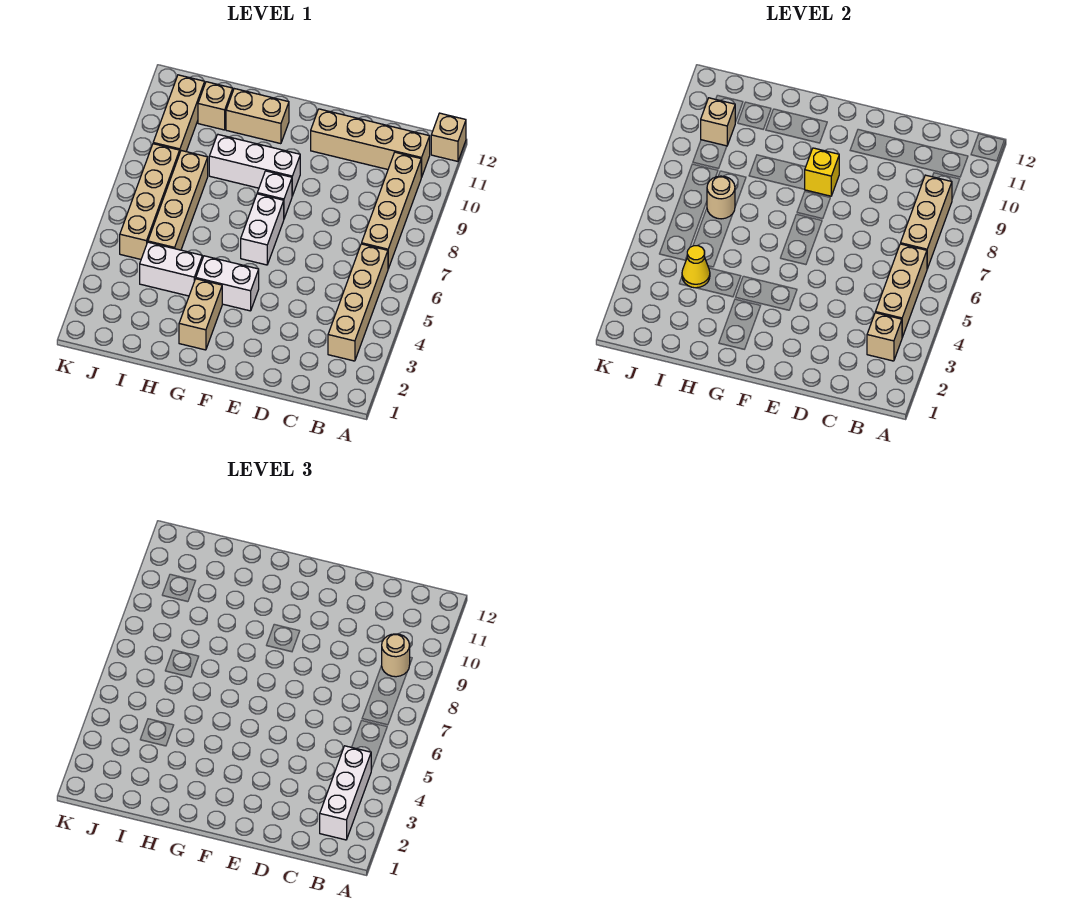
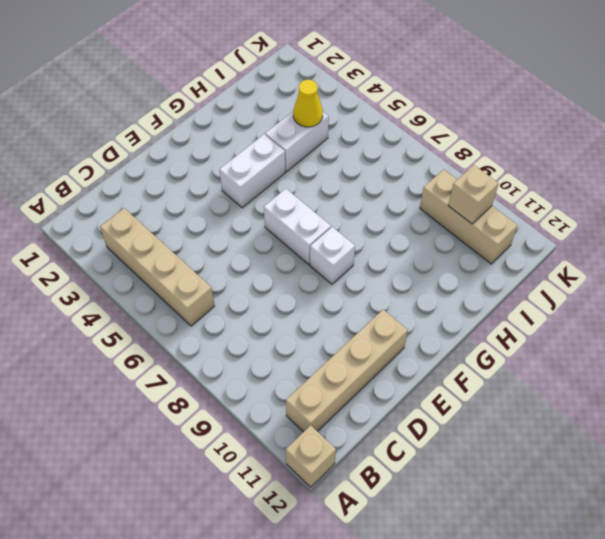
none -> tan 1x4 brick [362,152,421,269]
none -> white 1x3 brick [209,135,300,196]
none -> tan 1x2 brick [179,279,222,350]

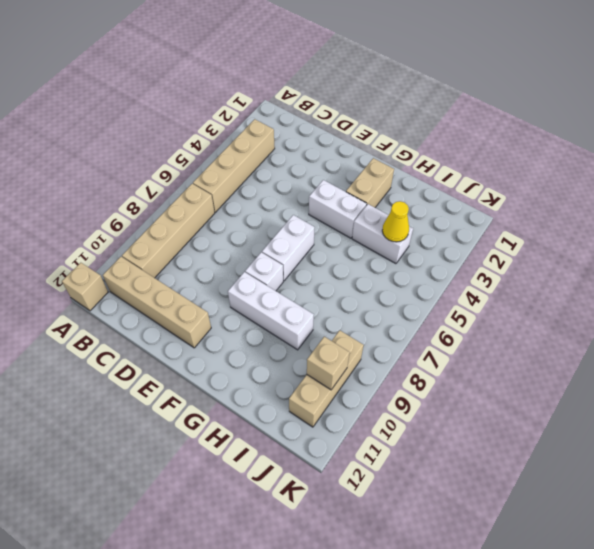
none -> tan 1x2 brick [226,89,289,144]
none -> tan 1x4 brick [148,151,208,250]
none -> tan 1x1 brick [198,82,233,130]

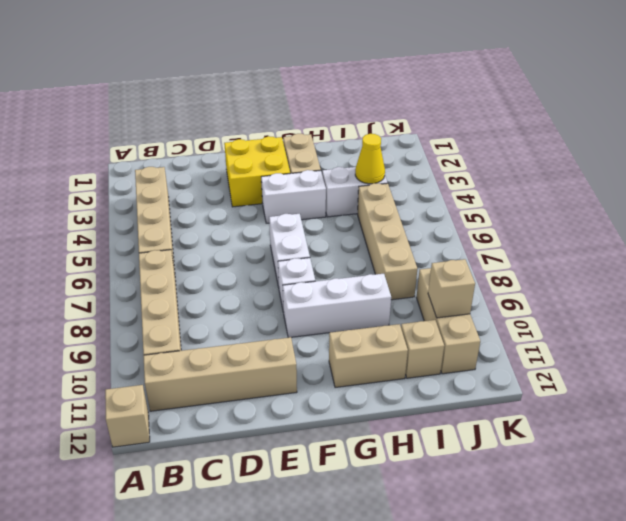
yellow 2x2 brick [224,136,290,207] -> none
none -> tan 1x4 brick [120,144,180,259]
none -> tan 1x1 brick [867,313,902,361]
none -> tan 1x3 brick [875,244,927,337]

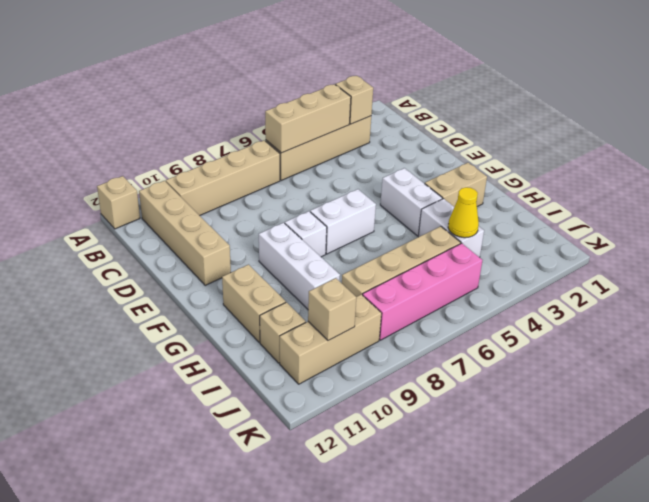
pink 1x4 brick [363,243,483,340] -> tan 1x4 brick [120,144,180,259]
none -> tan 1x3 brick [901,175,952,269]
none -> yellow 1x1 brick [805,148,839,196]
none -> tan 1x1 round brick [707,176,735,219]

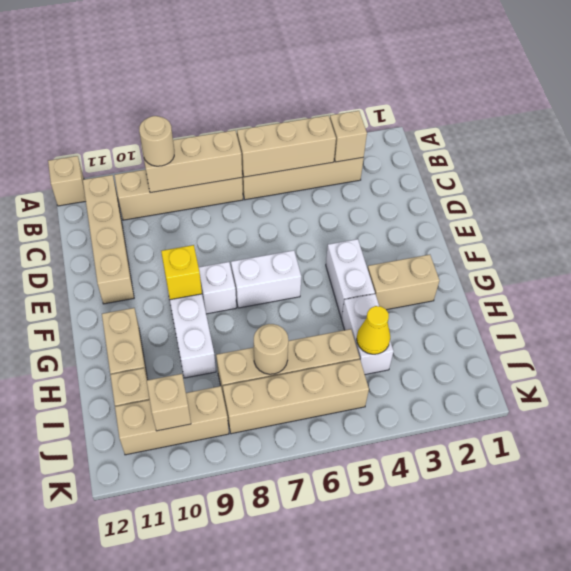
none -> white 1x3 brick [320,746,371,840]

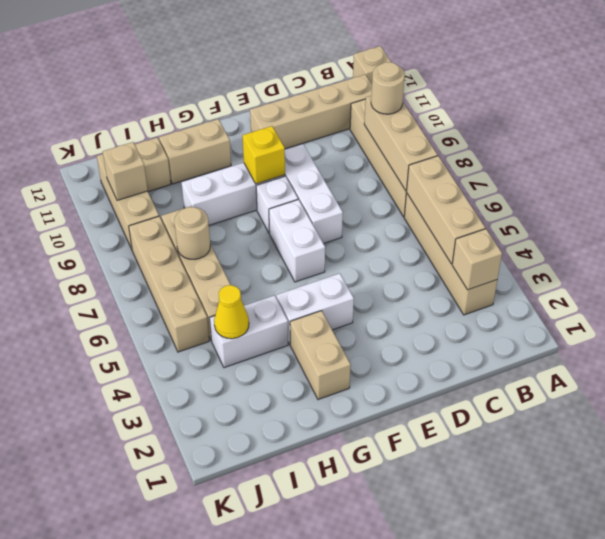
white 1x3 brick [285,144,343,244] -> white 1x3 brick moved to [320,746,371,840]

